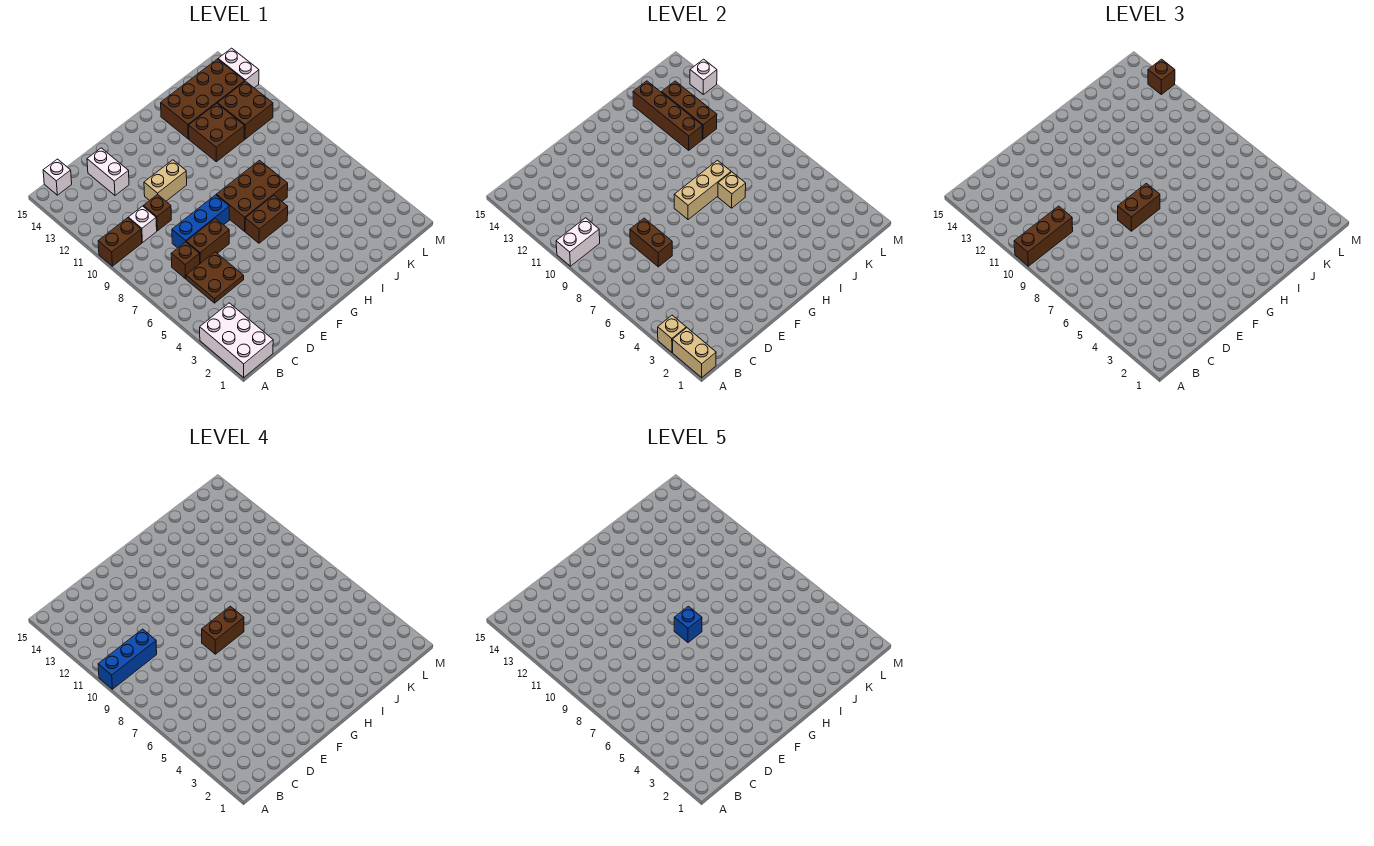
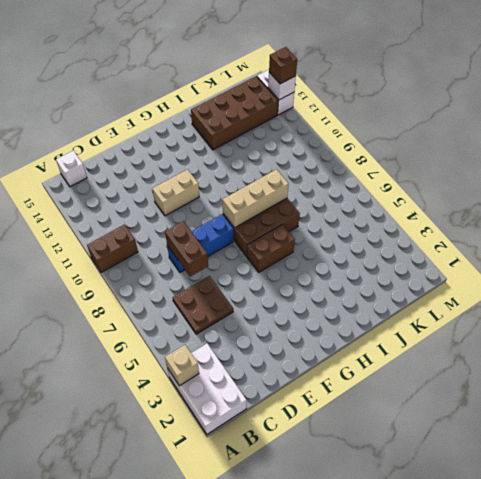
none -> brown 1x1 brick [171,242,200,279]
none -> white 1x1 brick [128,206,157,243]
none -> brown 1x2 brick [186,218,229,263]
none -> brown 1x1 brick [143,194,171,231]

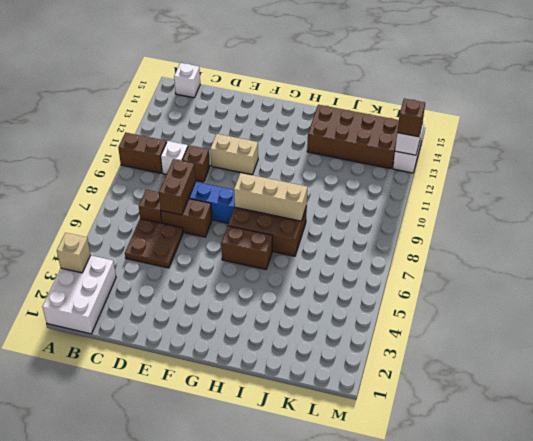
none -> white 1x2 brick [87,148,129,195]
none -> brown 2x2 brick [189,104,245,162]
none -> brown 2x2 brick [218,81,273,139]
none -> tan 1x2 brick [673,328,716,377]

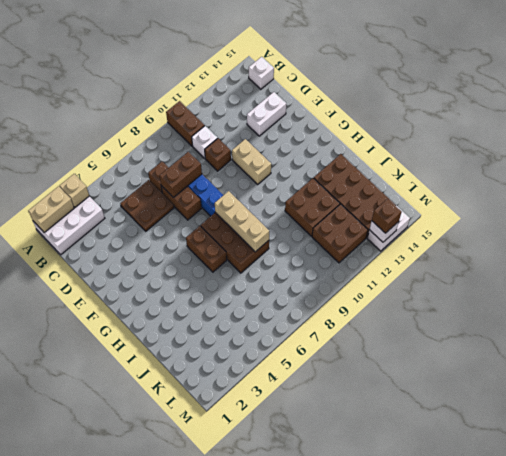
none -> white 1x2 brick [556,218,600,266]
none -> tan 1x1 brick [718,172,746,208]
none -> brown 1x4 brick [633,81,703,150]
none -> brown 1x3 brick [662,81,717,139]

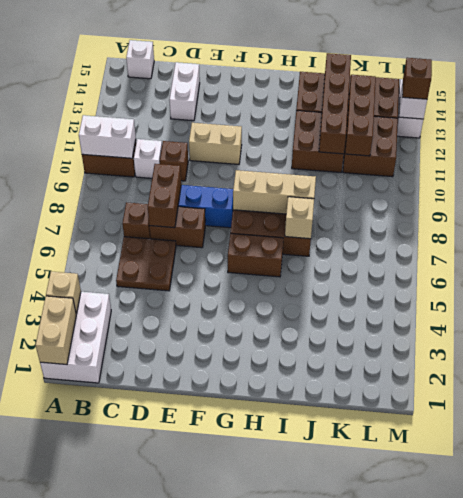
none -> brown 1x3 brick [1014,206,1073,266]
none -> brown 1x2 brick [1118,183,1160,231]
none -> blue 1x3 brick [98,629,157,689]
none -> brown 1x2 brick [202,606,244,654]

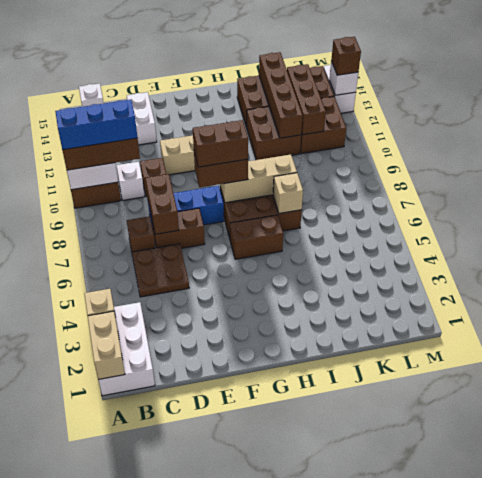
none -> blue 1x1 brick [674,606,702,643]

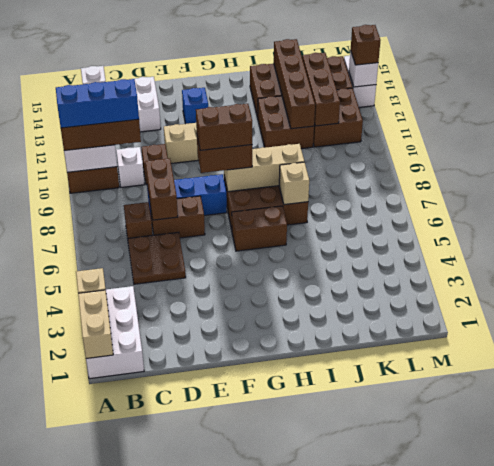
blue 1x1 brick [182,88,208,124] -> blue 1x1 brick moved to [674,606,702,643]

